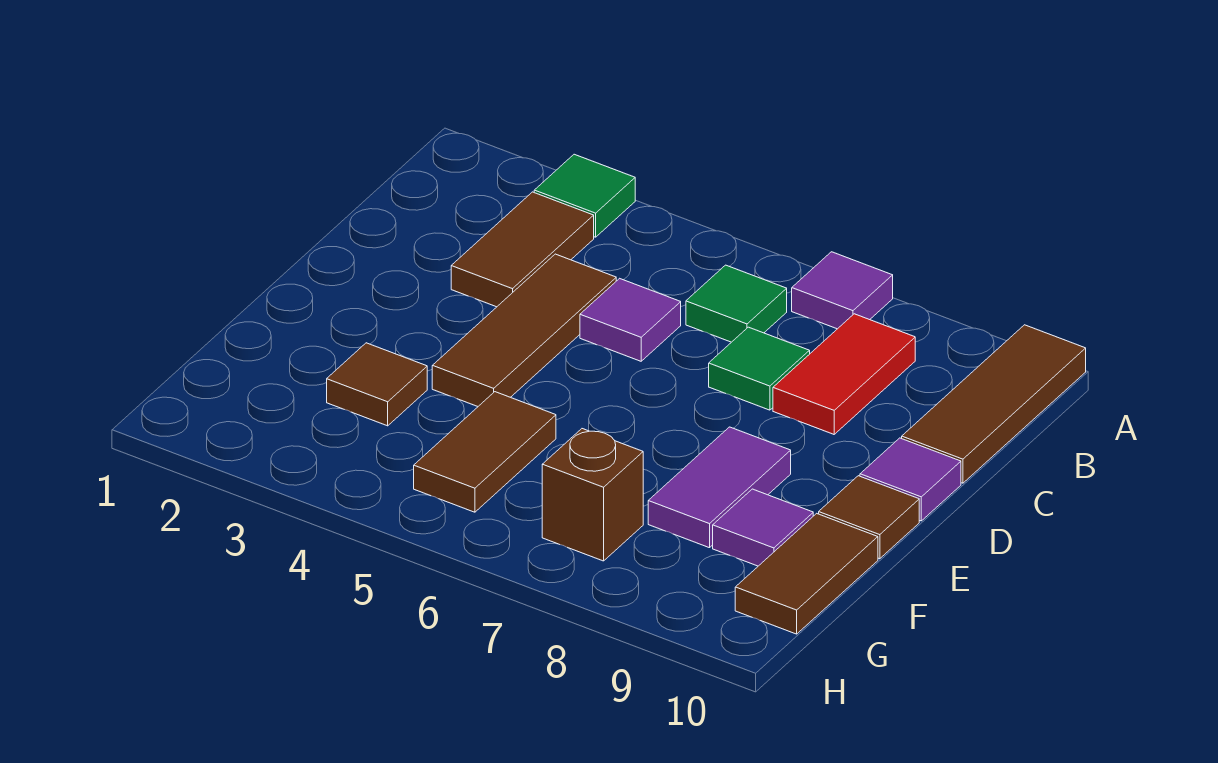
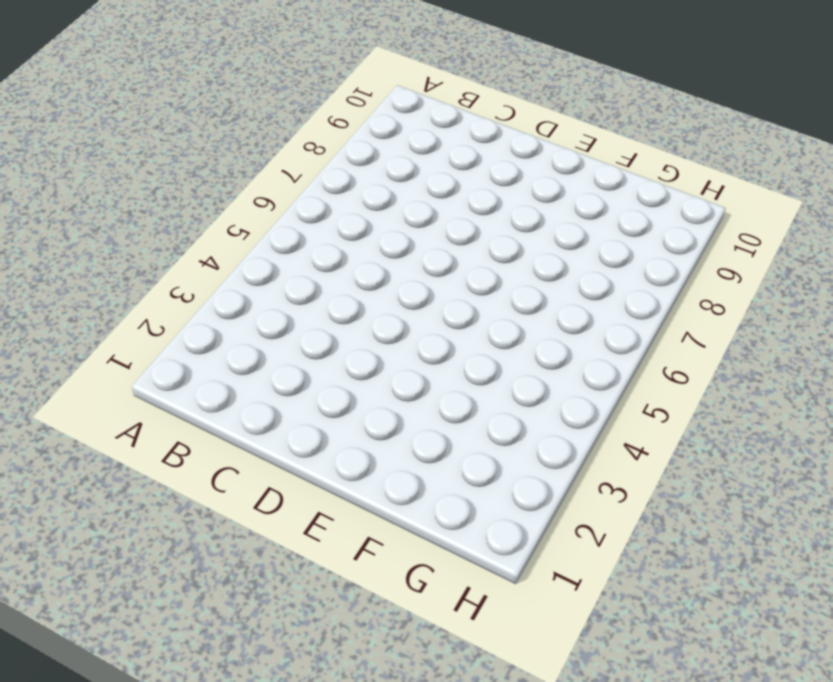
none -> green 1x1 tile [534,154,635,237]
none -> purple 1x1 tile [792,252,893,329]
none -> brown 1x3 tile [902,325,1086,483]

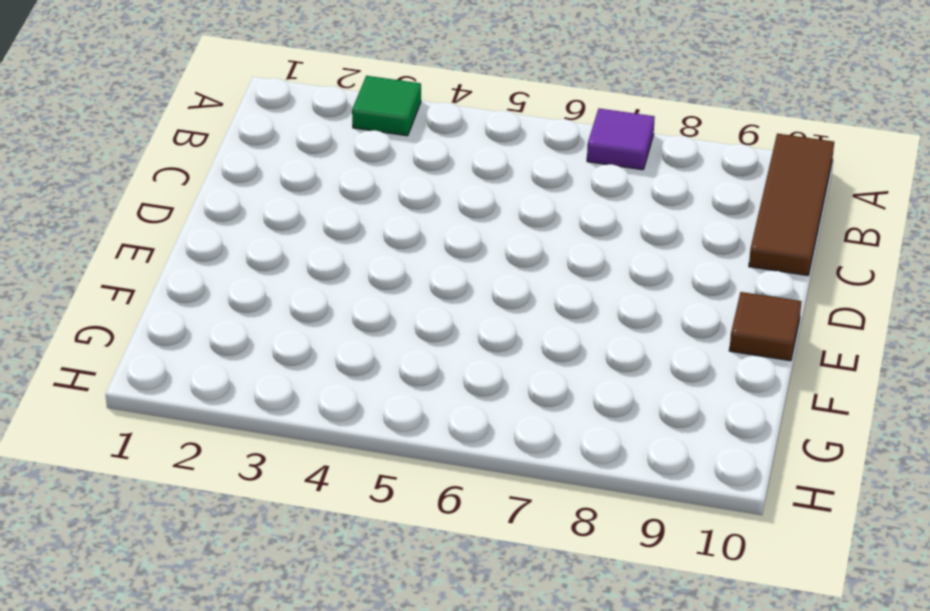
none -> brown 1x2 tile [451,192,594,307]
none -> green 1x1 tile [686,265,787,342]
none -> red 1x2 tile [773,314,915,434]

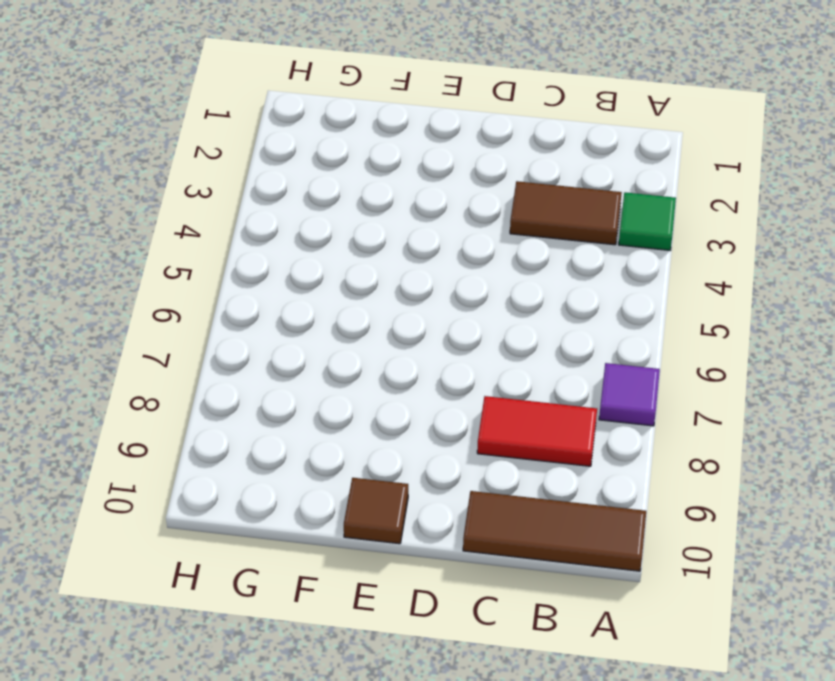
none -> green 1x1 tile [686,265,787,342]
none -> brown 1x3 tile [432,254,616,406]
none -> purple 1x1 tile [580,278,681,361]

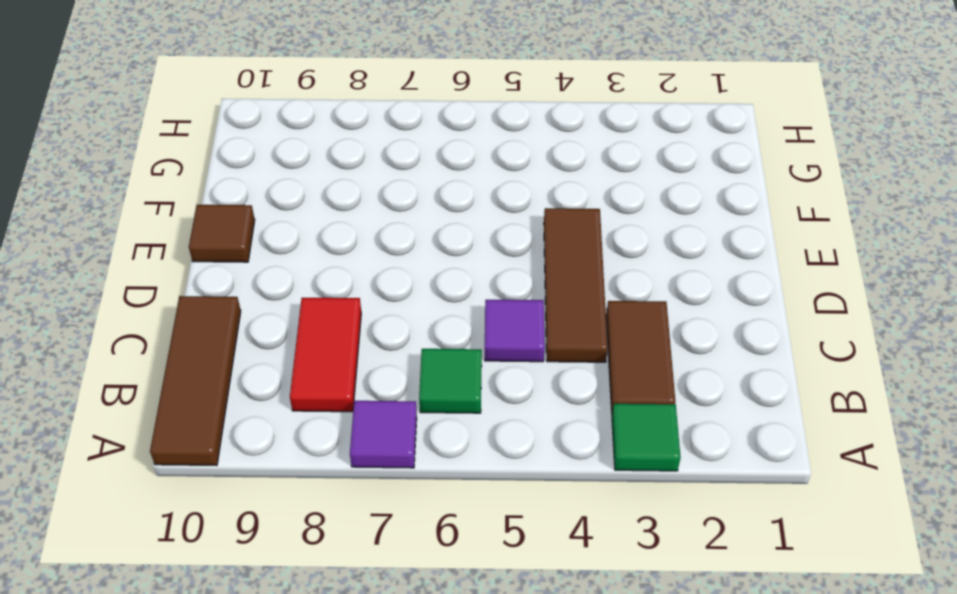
none -> green 1x1 tile [709,327,810,410]
none -> purple 1x1 tile [860,438,961,521]
none -> purple 1x2 tile [648,427,791,548]

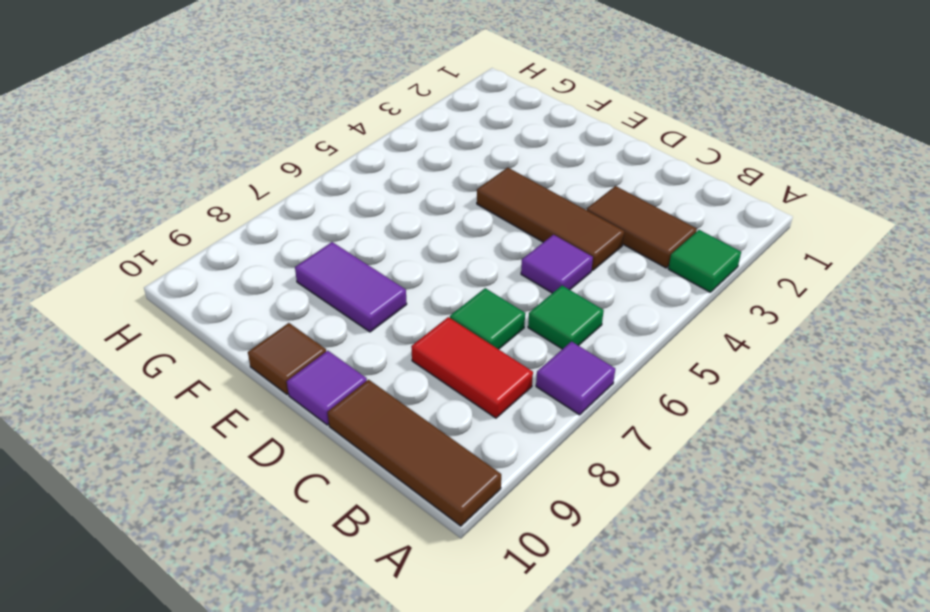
none -> brown 1x1 tile [327,343,427,426]
none -> brown 1x2 tile [414,392,556,512]
none -> purple 1x1 tile [713,489,813,566]

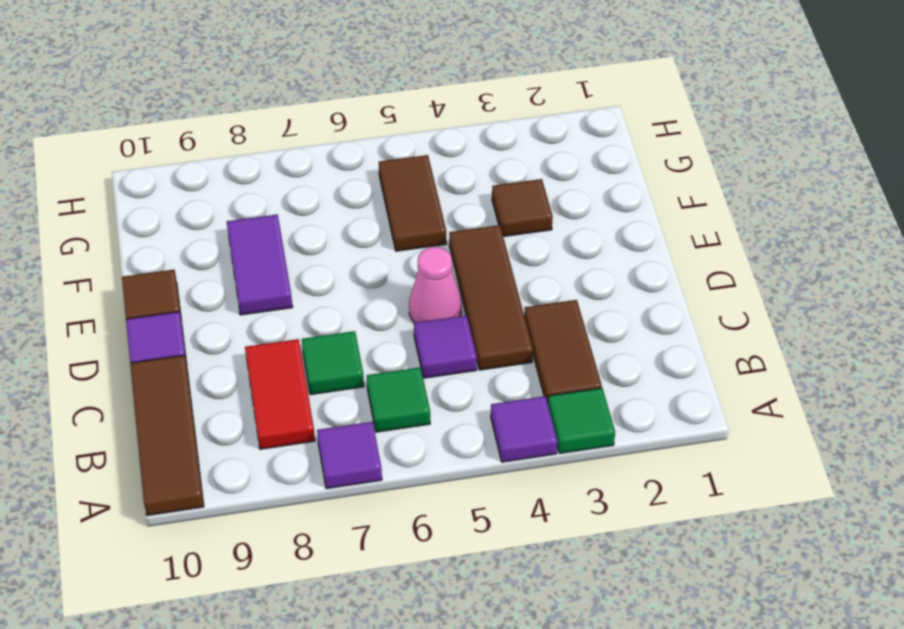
purple 1x1 tile [491,396,557,462] -> purple 1x1 tile moved to [713,489,813,566]
pink 1x1 cone [409,247,462,323] -> none
none -> brown 1x2 tile [735,513,878,634]
none -> brown 1x1 brick [542,429,643,561]

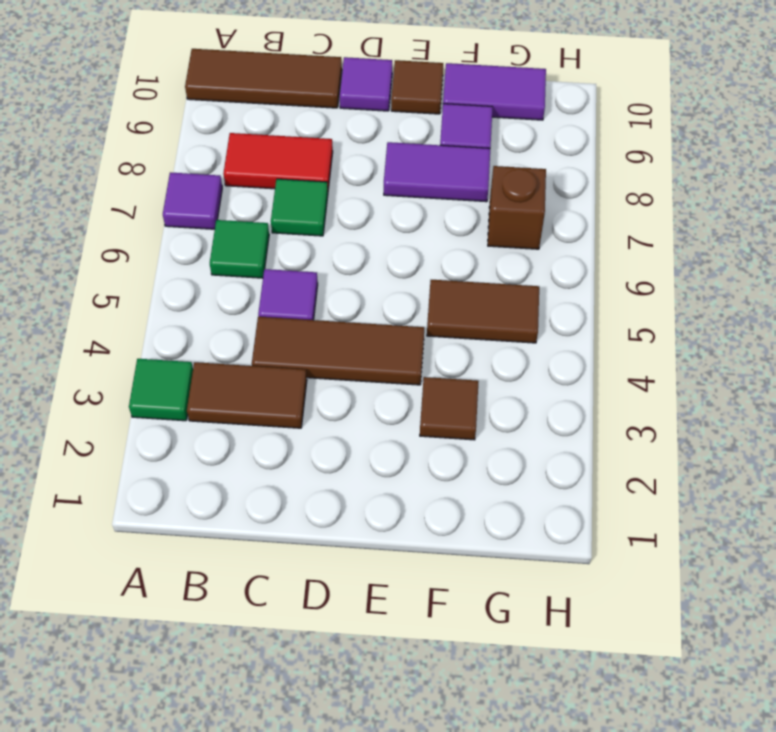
purple 1x2 tile [443,63,546,120] -> brown 1x2 tile [735,513,878,634]

